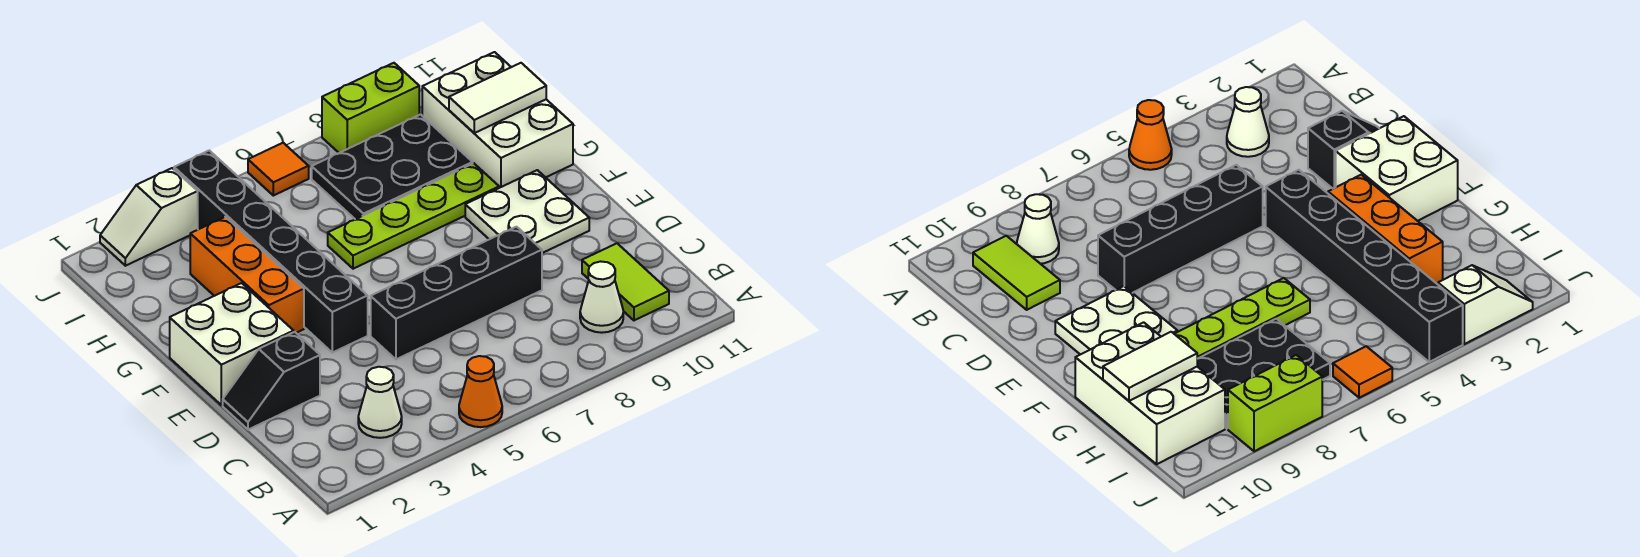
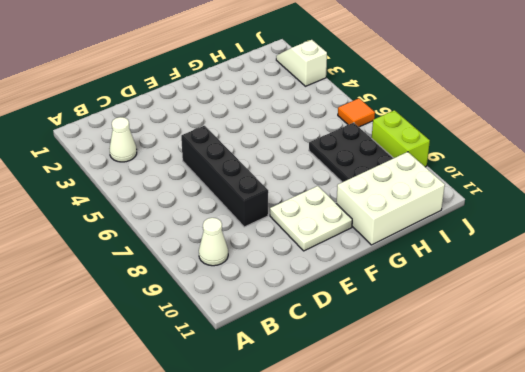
none -> orange 1x1 cone [459,356,502,427]
none -> lime 1x2 tile [582,243,669,320]
none -> black 1x2 slope [223,332,320,430]

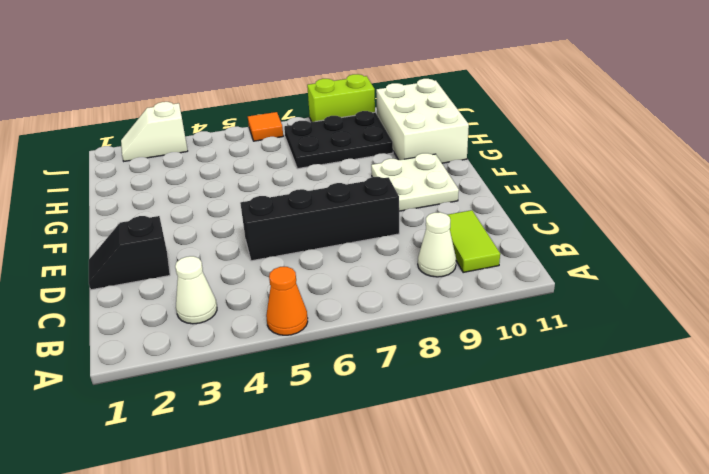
none -> white 2x2 brick [170,283,294,405]
none -> black 1x6 brick [174,150,368,353]
none -> orange 1x3 brick [190,217,304,333]

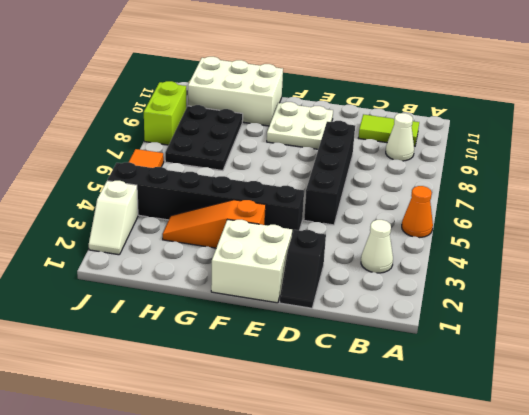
orange 1x3 slope [163,200,266,248] -> orange 1x3 brick [190,217,304,333]
none -> lime 1x4 plate [328,163,499,269]
none -> white 1x2 tile [449,63,546,133]

